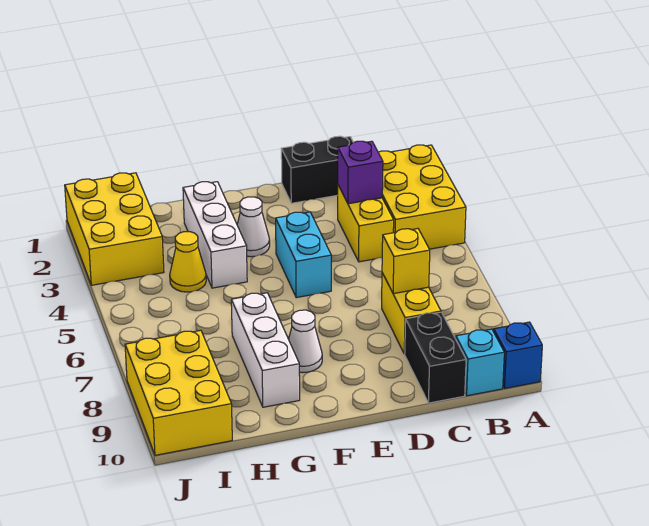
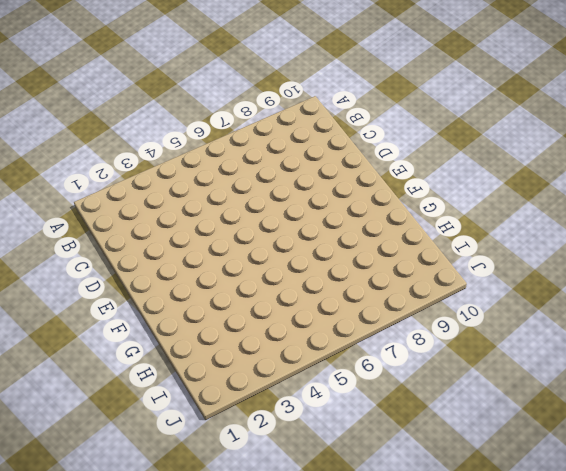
none -> yellow 2x3 brick [378,145,466,249]
none -> blue 1x1 brick [494,322,542,388]
none -> cyan 1x1 brick [456,329,504,396]

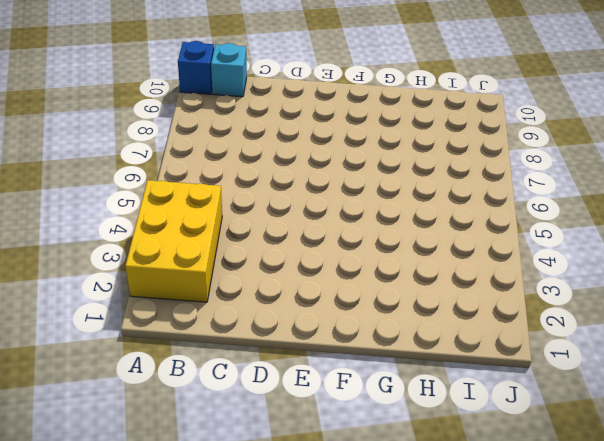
none -> black 1x2 brick [281,136,353,203]
none -> yellow 1x2 brick [338,185,394,262]
none -> yellow 1x2 brick [382,273,441,354]

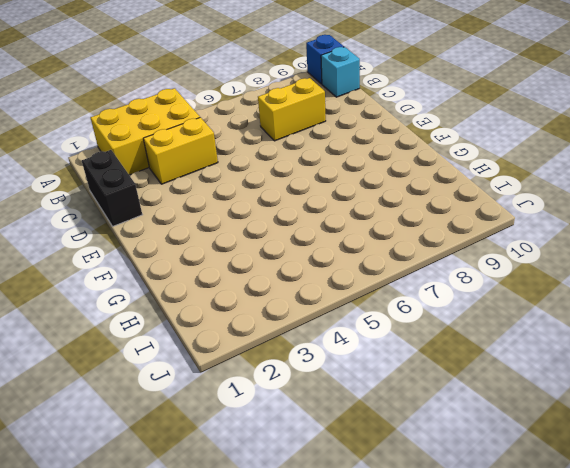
none -> black 1x2 brick [405,312,466,403]
none -> cyan 1x2 brick [276,212,331,298]
none -> white 1x1 cone [237,197,270,257]

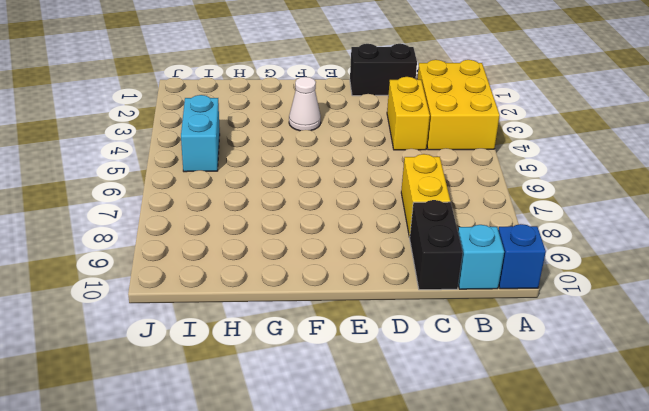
cyan 1x2 brick [181,95,220,172] -> cyan 1x2 brick moved to [276,212,331,298]
none -> white 1x1 cone [289,310,322,372]
none -> white 1x3 brick [183,182,247,288]
none -> white 1x3 brick [231,293,300,407]

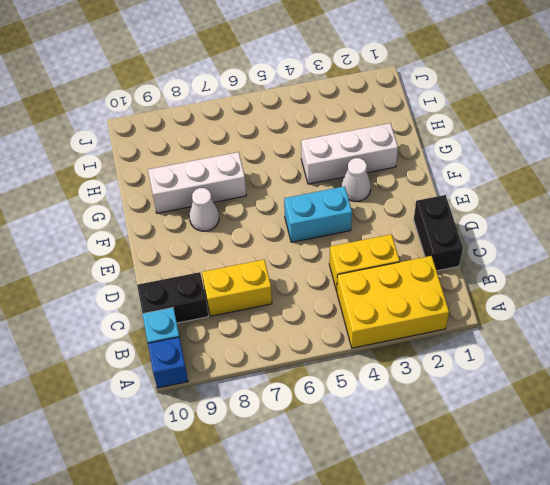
none -> yellow 1x1 cone [170,232,206,292]
none -> yellow 2x3 brick [65,173,164,285]
none -> yellow 2x3 brick [125,330,232,455]

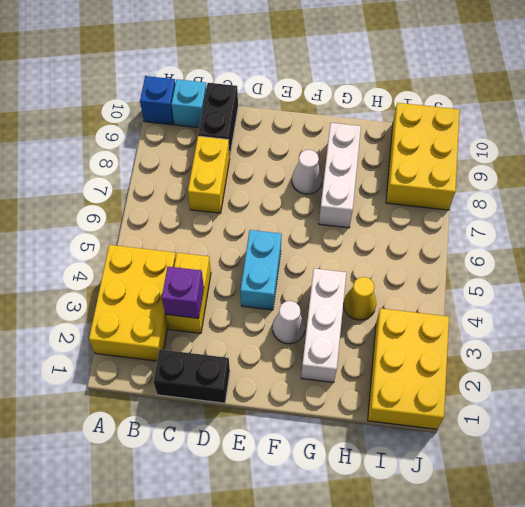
none -> yellow 1x1 brick [382,229,430,294]

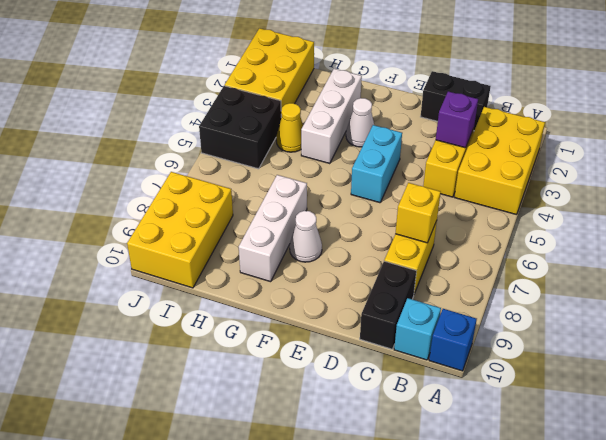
black 2x2 brick [199,86,281,169] -> none

